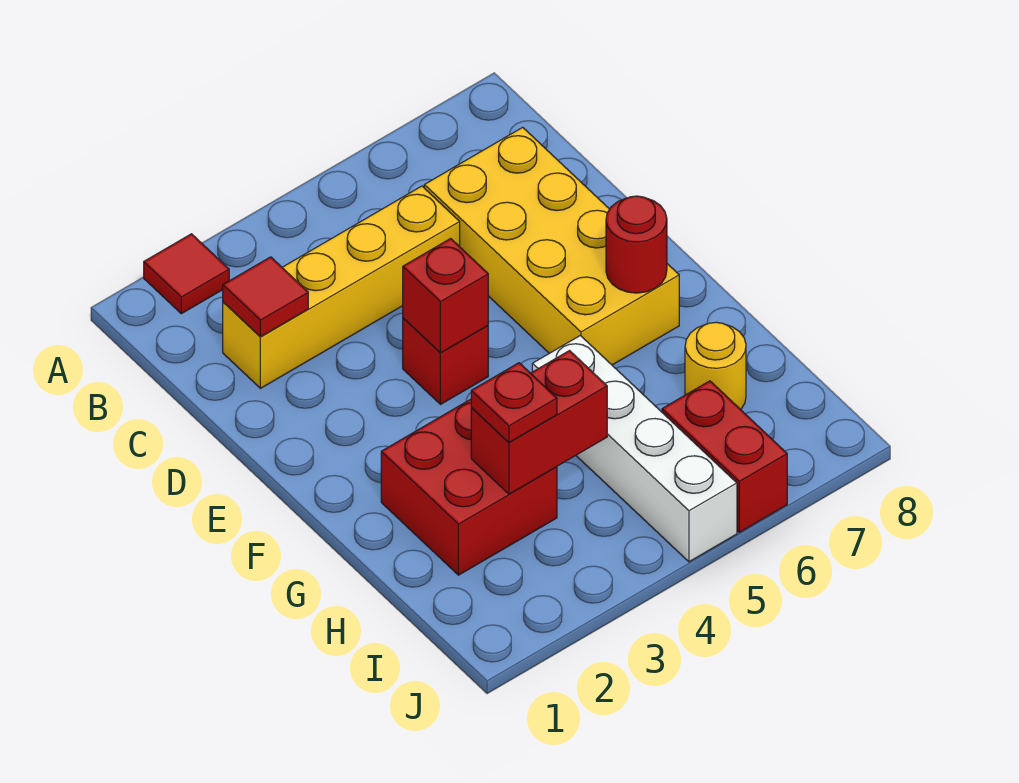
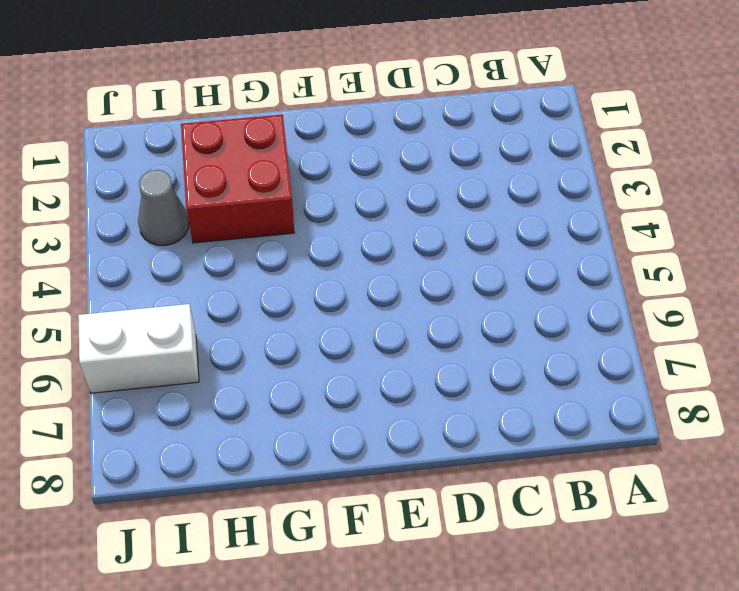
grey 1x1 cone [138,170,189,246] -> none
white 1x2 brick [78,304,199,393] -> red 1x2 brick [662,381,787,532]
none -> red 1x1 tile [144,234,229,314]
none -> yellow 1x4 brick [223,186,460,388]
none -> yellow 2x4 brick [424,127,679,365]

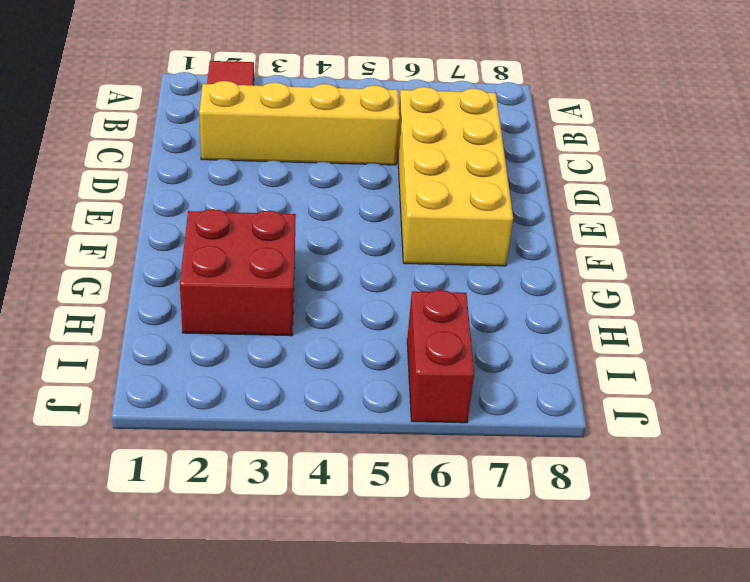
none -> red 1x1 brick [403,318,488,404]
none -> white 1x4 brick [532,335,737,562]
none -> yellow 1x1 round brick [685,322,746,410]

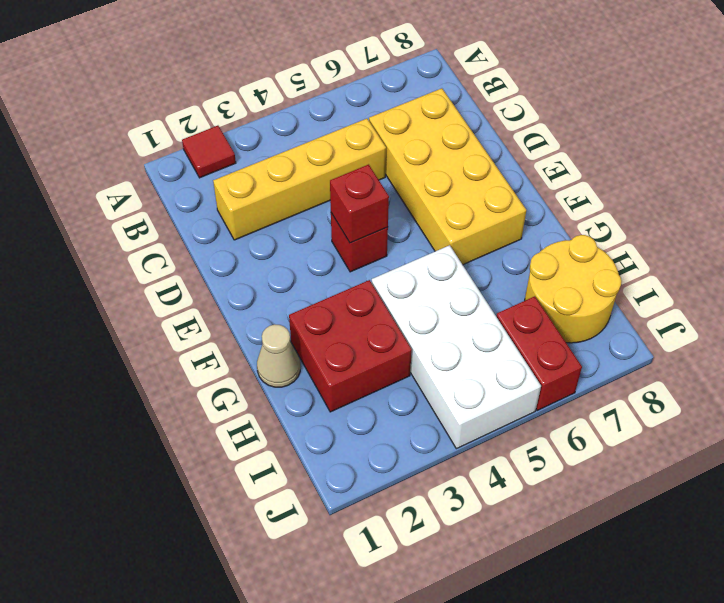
tan 1x1 cone [257,324,300,387] -> none
white 2x4 brick [371,245,541,449] -> white 1x4 brick [532,335,737,562]
yellow 2x2 round brick [525,235,622,343] -> yellow 1x1 round brick [685,322,746,410]
none -> red 1x1 tile [223,257,308,337]
none -> red 1x1 round brick [606,196,667,293]
none -> red 1x2 brick [471,351,607,494]

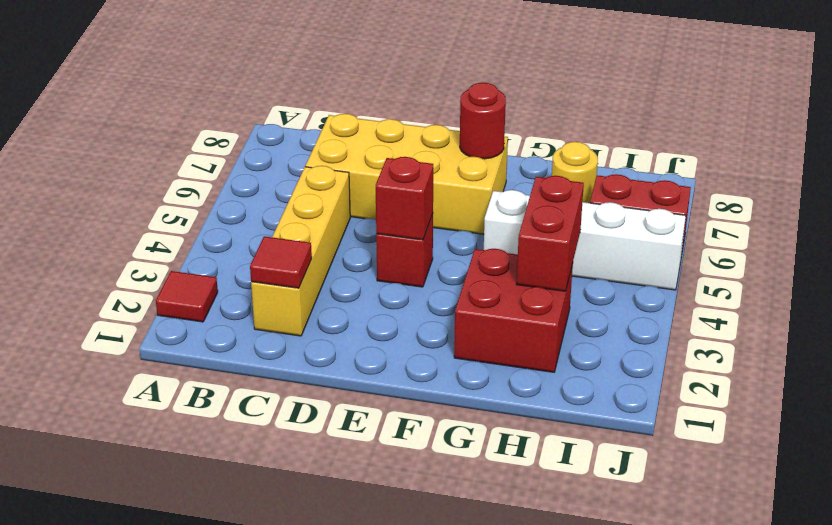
none -> red 1x1 plate [471,363,557,442]

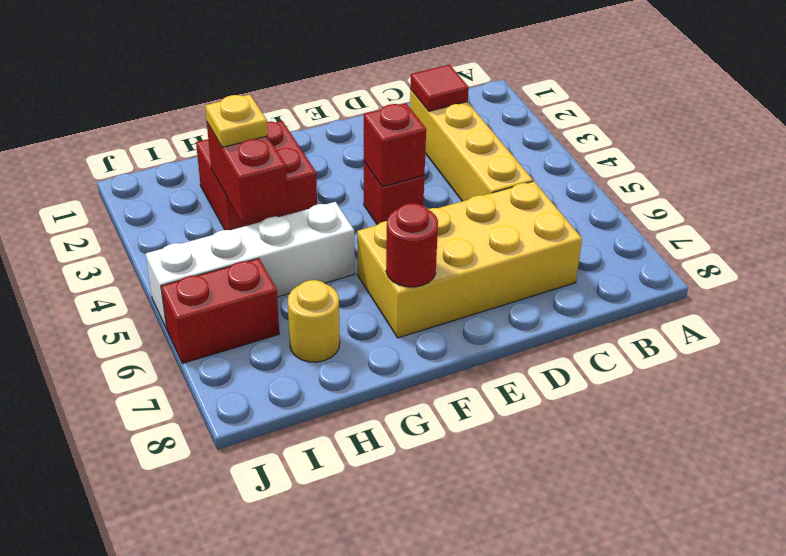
yellow 1x1 plate [205,95,268,147] -> red 1x1 plate [471,363,557,442]
none -> red 1x1 tile [144,234,229,314]

